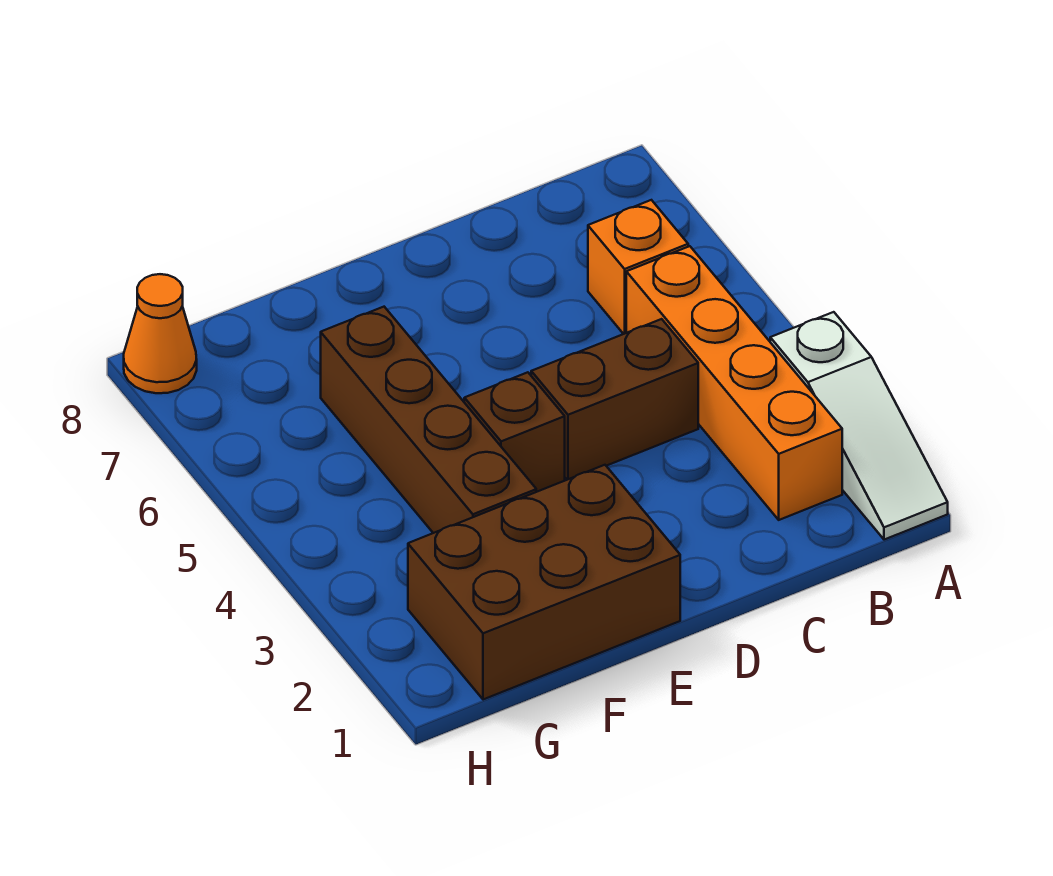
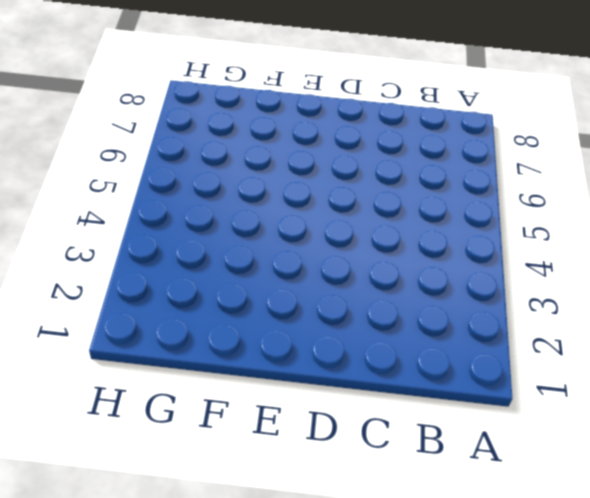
none -> white 1x3 slope [770,312,948,540]
none -> orange 1x4 brick [626,246,842,520]

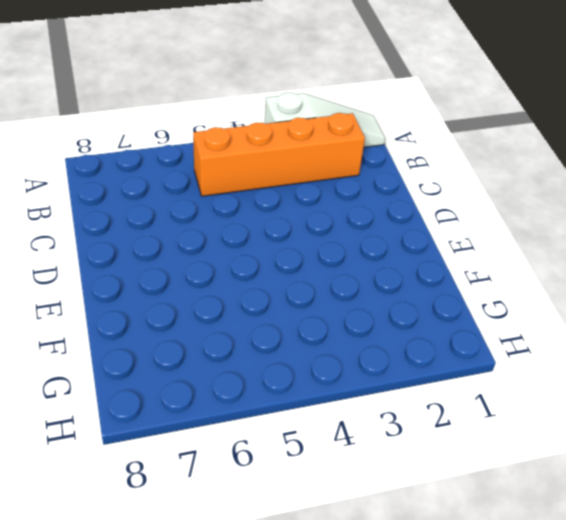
none -> orange 1x1 brick [588,200,688,334]
none -> brown 1x2 brick [531,319,698,480]

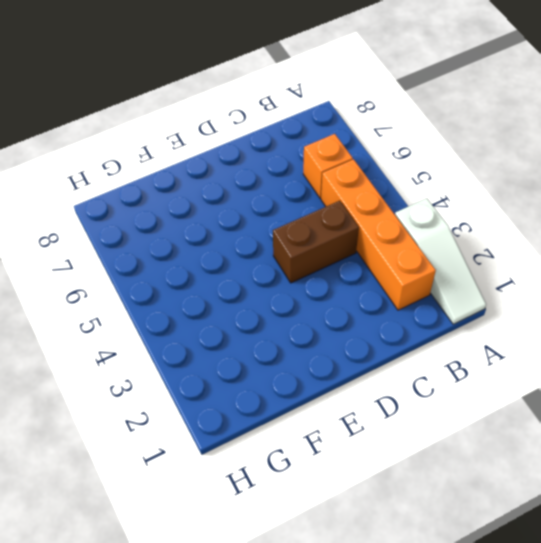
none -> brown 2x3 brick [408,465,680,700]
none -> brown 1x1 brick [464,372,565,492]

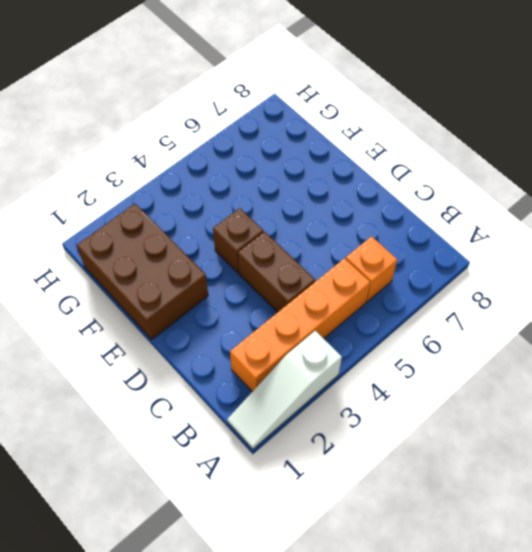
none -> brown 1x4 brick [321,307,536,533]
none -> orange 1x1 cone [124,274,197,393]

